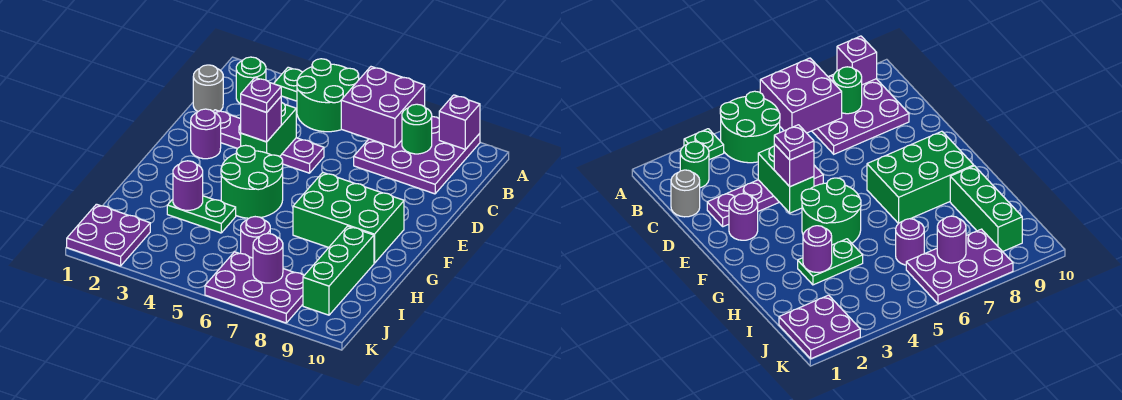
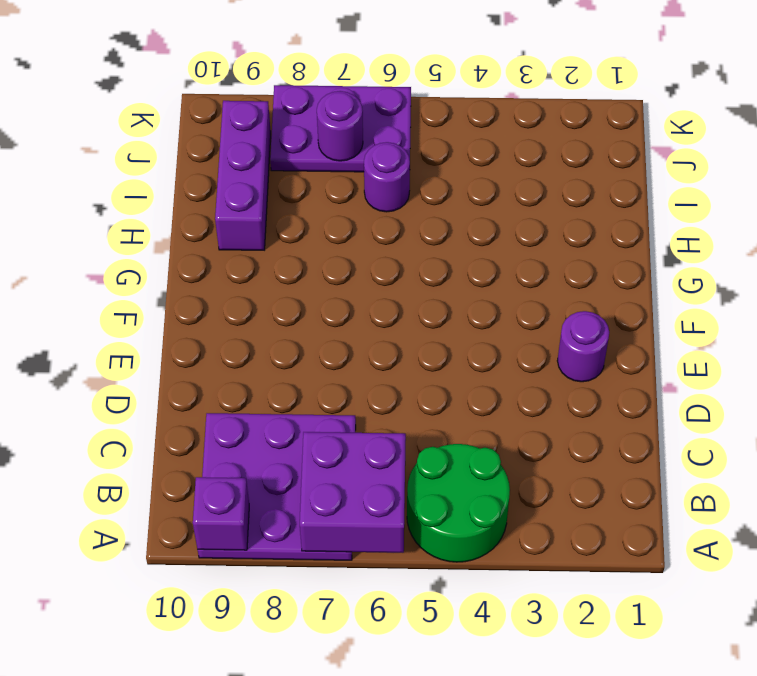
purple 1x3 brick [215,101,271,250] -> green 1x3 brick [303,226,374,315]
none -> green 1x1 plate [274,67,302,101]
none -> green 1x1 round brick [236,57,266,104]
none -> grey 1x1 round brick [193,65,223,112]

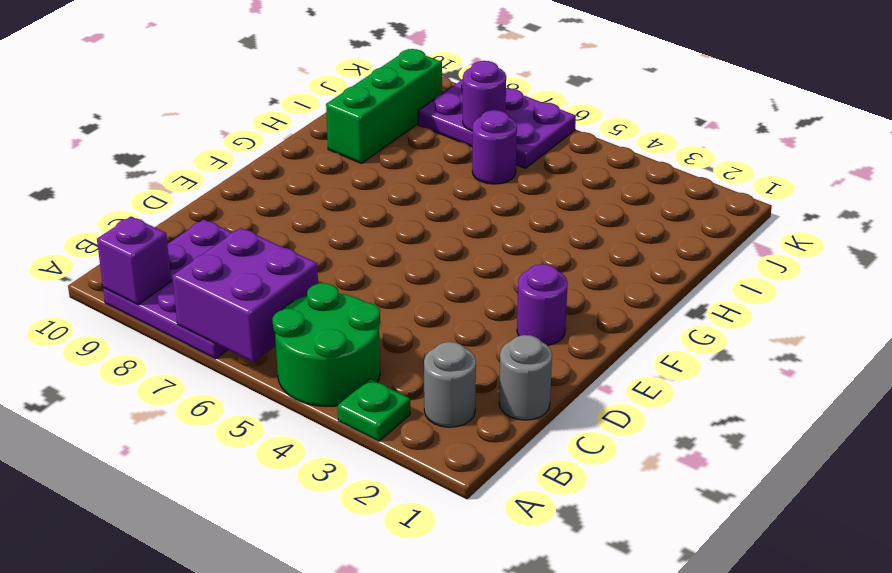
grey 1x1 round brick [424,342,476,427] -> green 1x1 round brick [236,57,266,104]
none -> purple 1x4 plate [213,110,324,173]
none -> green 2x2 round brick [221,145,283,218]
none -> green 2x3 brick [293,172,404,263]

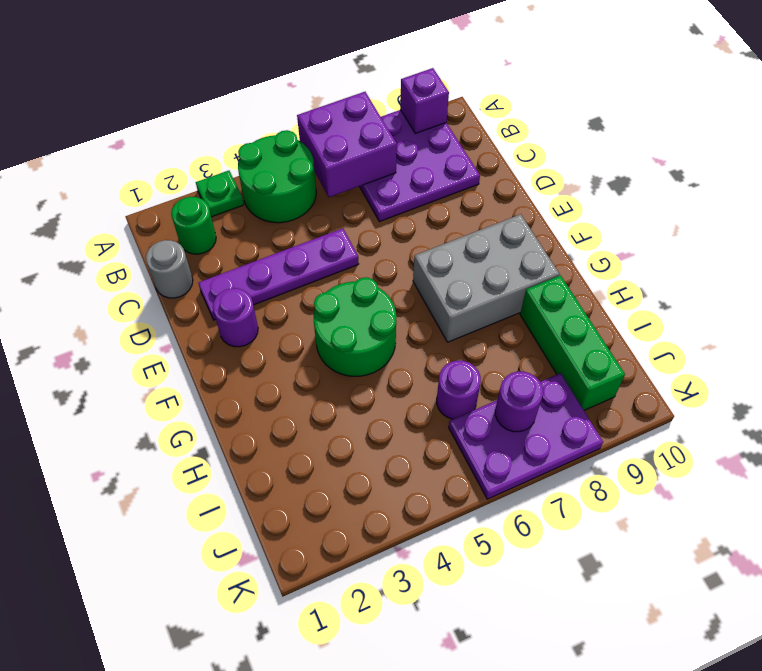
grey 2x3 brick [413,214,559,342] -> green 2x3 brick [293,172,404,263]
none -> green 1x2 plate [167,196,236,233]
none -> purple 2x2 plate [67,204,150,266]
none -> green 1x1 round brick [402,104,432,154]

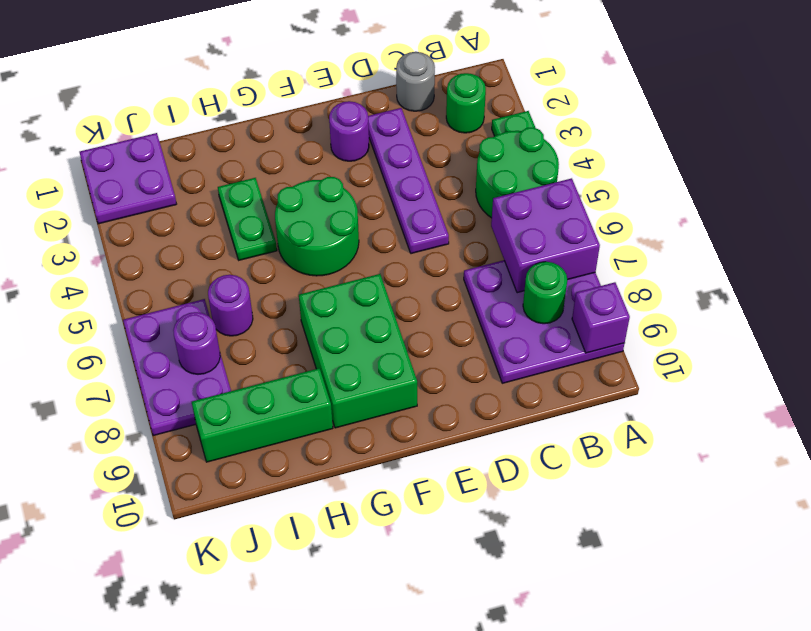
none -> green 1x2 brick [241,102,296,157]
none -> purple 1x1 round brick [173,161,203,210]
none -> purple 1x1 brick [241,97,281,142]

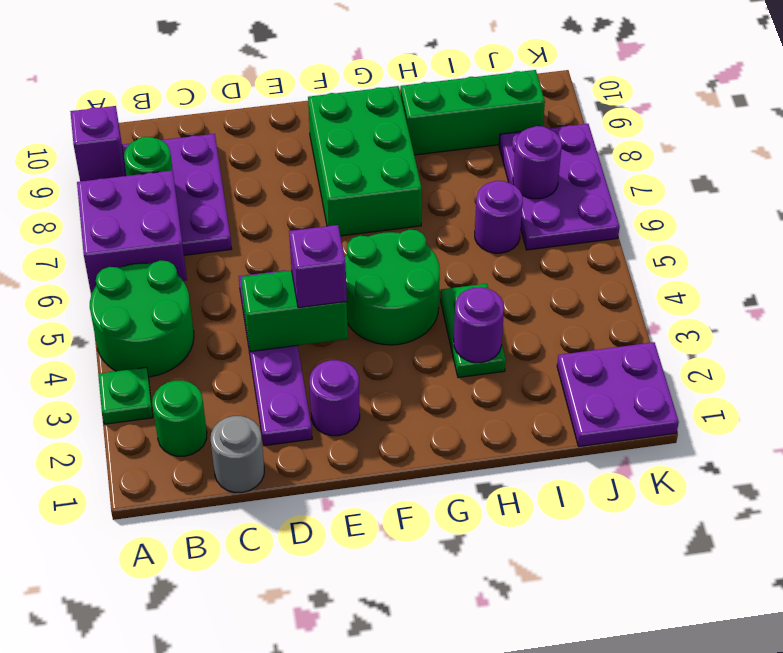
none -> purple 1x1 plate [241,78,281,112]

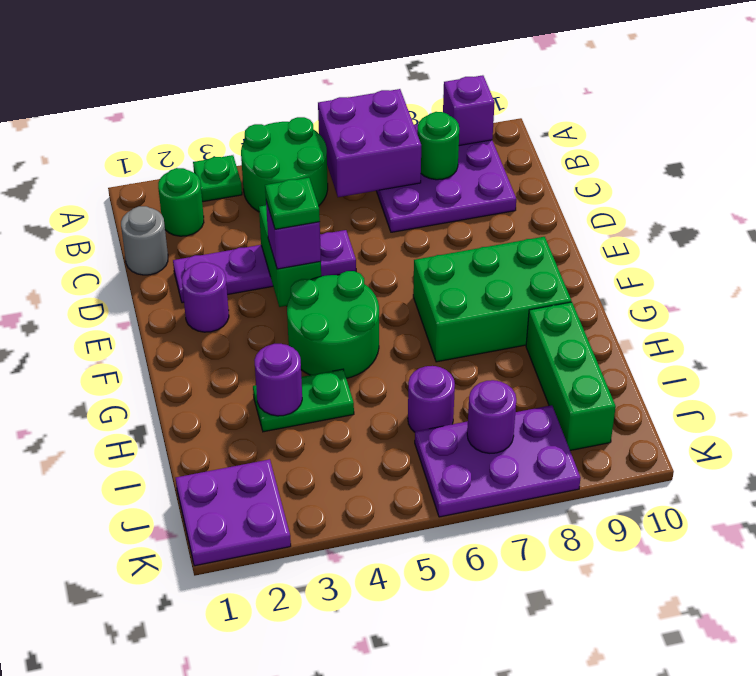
green 1x1 plate [265,178,320,229] -> purple 1x1 plate [241,78,281,112]

